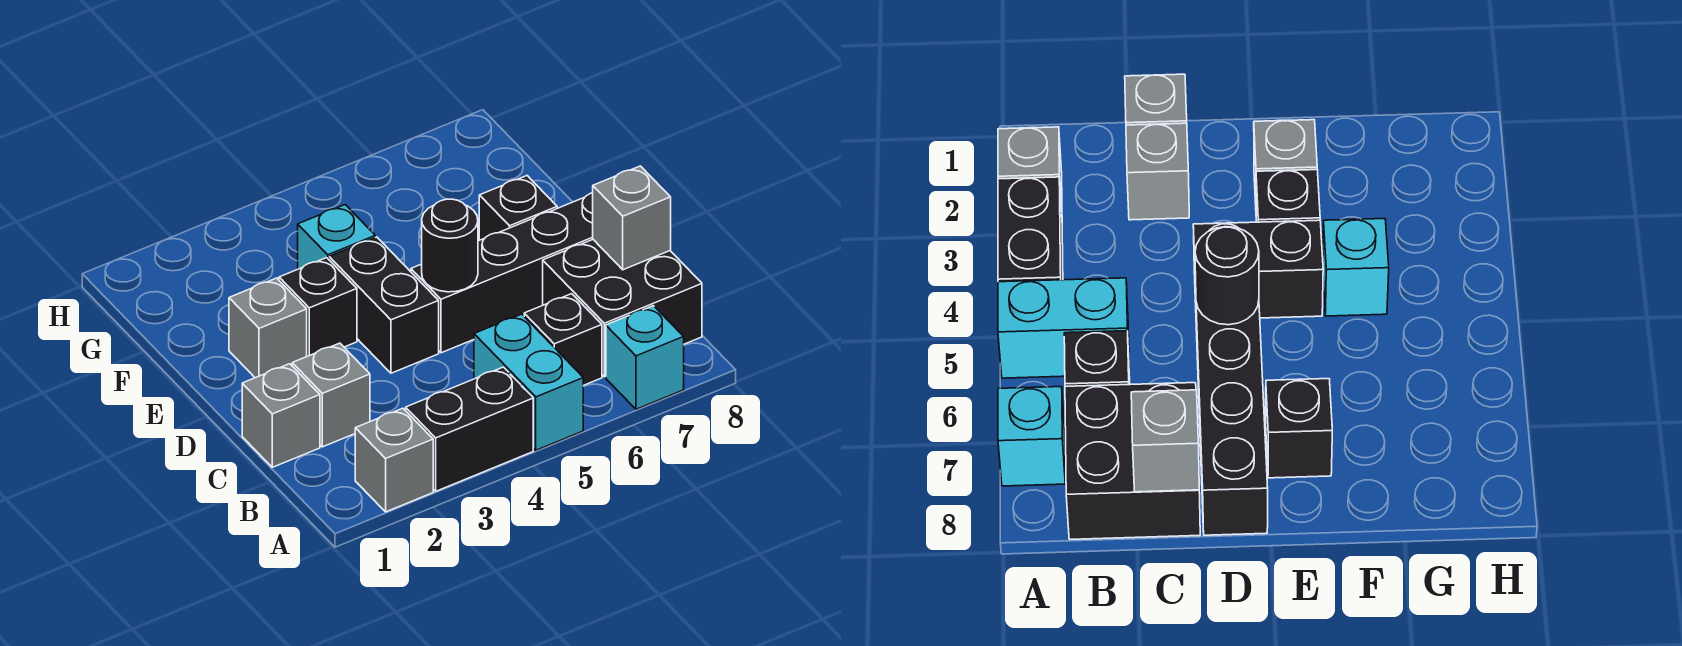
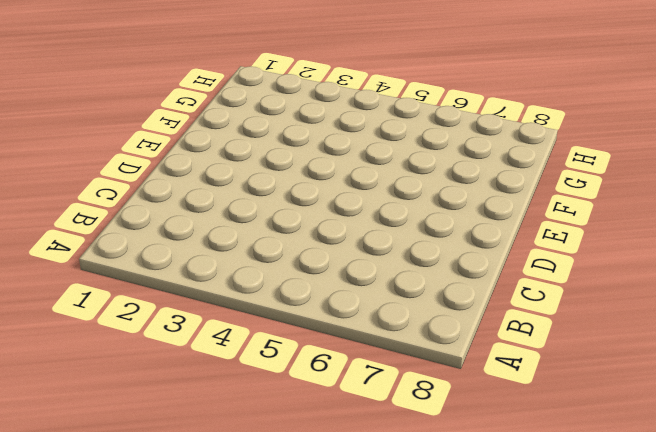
none -> grey 1x1 brick [355,408,433,512]
none -> black 1x2 brick [406,367,533,491]
none -> cyan 1x2 brick [474,314,583,450]

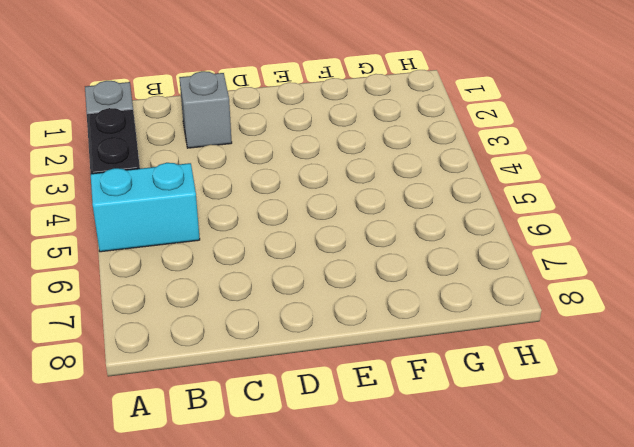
none -> cyan 1x1 brick [606,306,684,409]
none -> black 1x1 brick [524,294,602,386]
none -> black 2x2 brick [543,240,702,377]

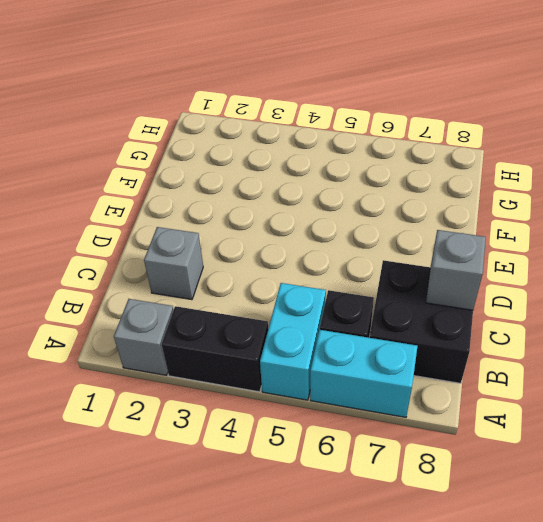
cyan 1x2 brick [310,330,417,417] -> cyan 1x1 brick [606,306,684,409]
none -> grey 1x1 brick [242,364,320,467]
none -> black 1x2 brick [329,237,439,373]
none -> black 1x4 brick [411,193,593,353]

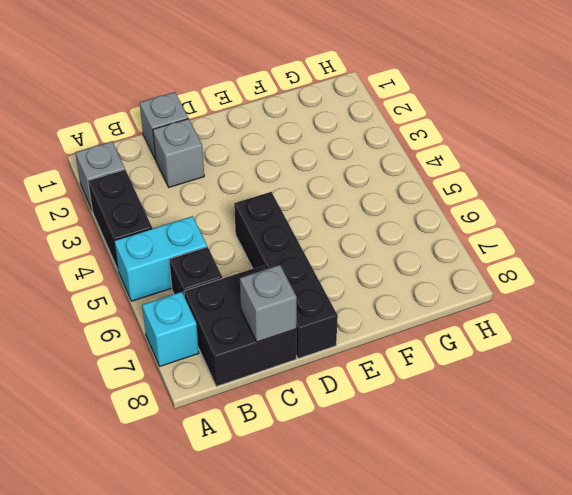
none -> black 1x2 brick [329,237,439,373]
none -> grey 1x1 brick [229,278,307,378]
none -> black 1x1 brick [279,258,357,356]

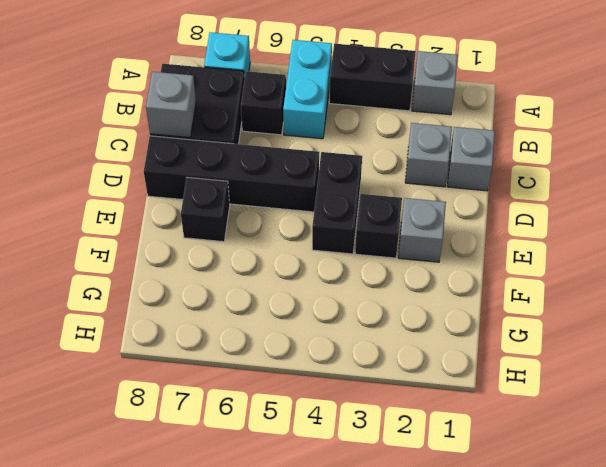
none -> cyan 1x1 brick [298,205,375,269]
none -> black 1x1 round brick [422,199,478,292]

